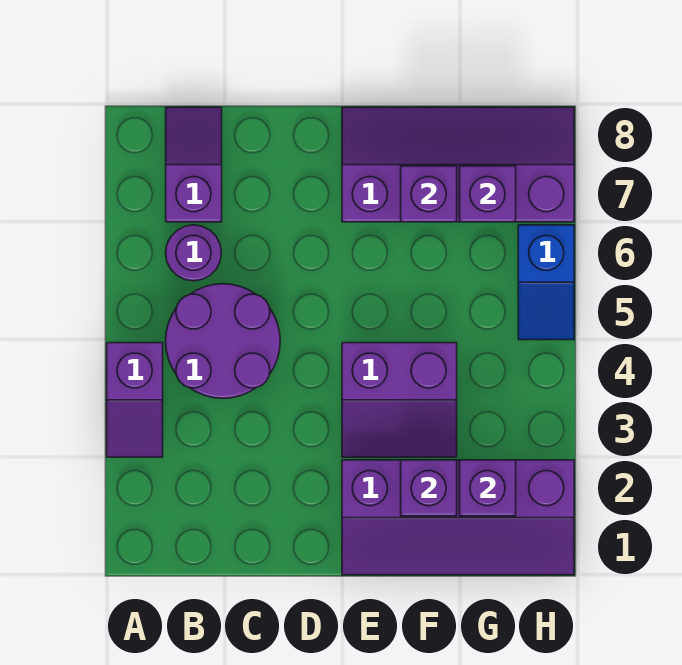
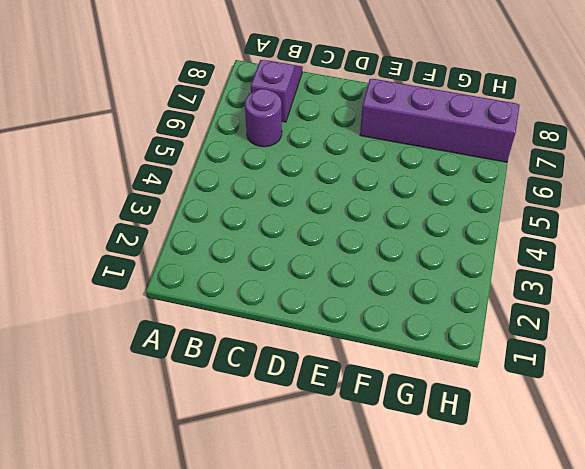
none -> purple 1x2 slope [107,343,163,457]
none -> purple 2x2 round brick [166,284,280,399]
none -> purple 2x4 slope [342,460,574,575]

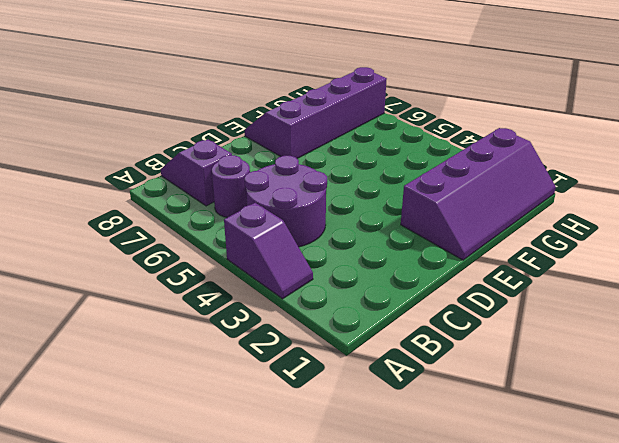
none -> purple 2x2 slope [342,343,457,457]
none -> blue 1x2 slope [518,225,574,340]
none -> purple 1x1 brick [401,460,457,516]

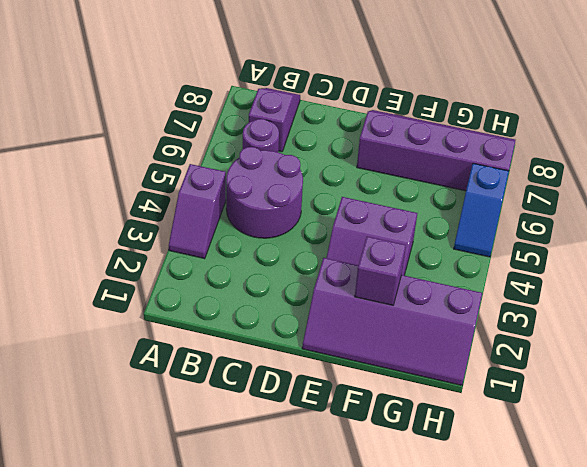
none -> purple 1x1 brick [401,166,457,222]
none -> purple 1x1 brick [460,460,516,516]
none -> purple 1x1 brick [460,166,516,222]

